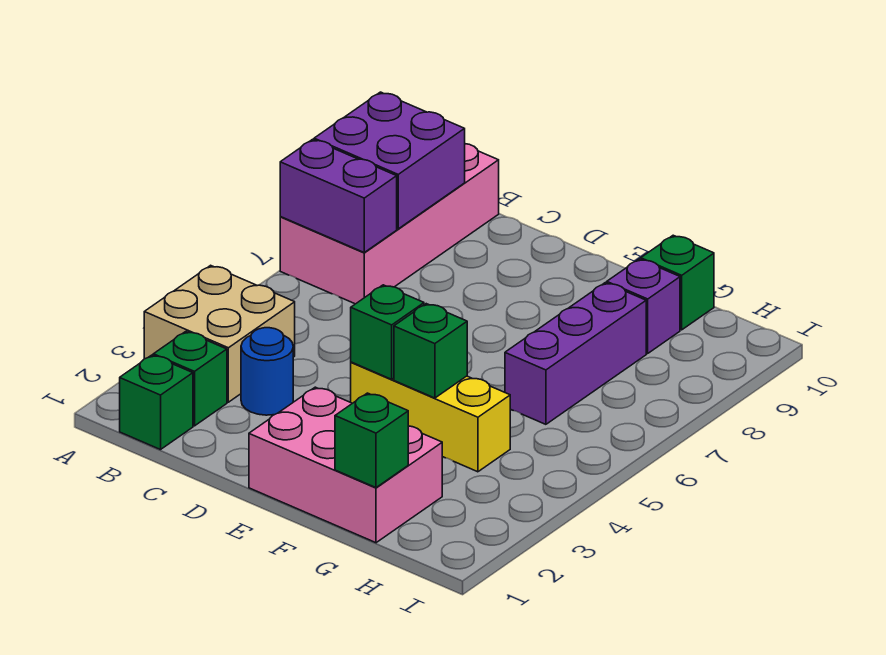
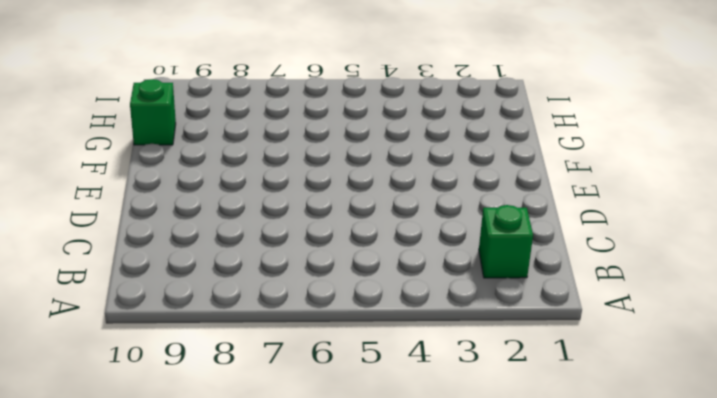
none -> tan 2x2 brick [144,265,295,402]
none -> pink 2x4 brick [280,144,499,304]
none -> green 1x1 brick [120,355,193,450]

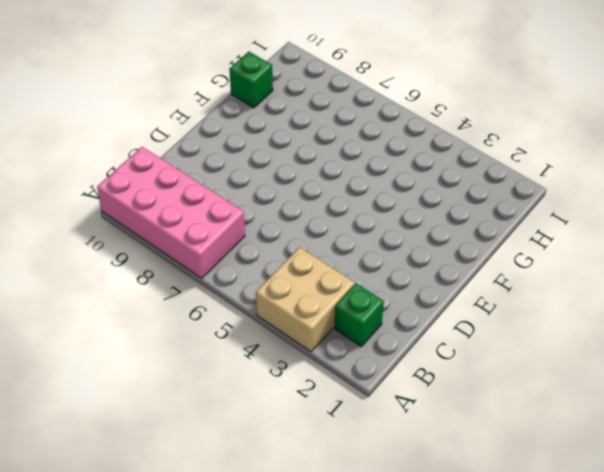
none -> green 1x1 brick [120,355,193,450]
none -> blue 1x1 round brick [241,328,293,415]
none -> pink 2x3 brick [249,387,442,543]

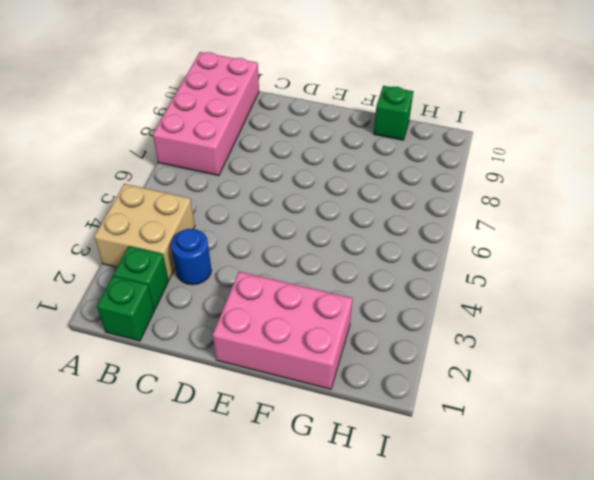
none -> yellow 1x3 brick [351,362,510,472]
none -> purple 1x3 brick [505,283,646,424]
none -> purple 1x1 brick [607,259,680,353]

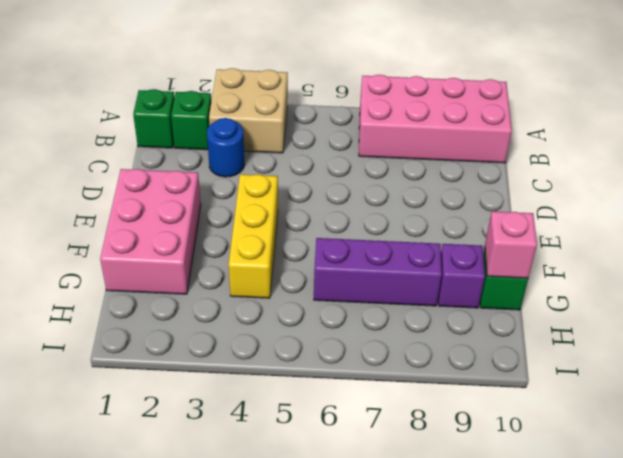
pink 1x1 brick [485,211,537,278] -> none
none -> purple 1x2 brick [280,139,397,252]
none -> purple 2x2 brick [314,92,465,229]
none -> green 1x1 brick [351,285,424,379]

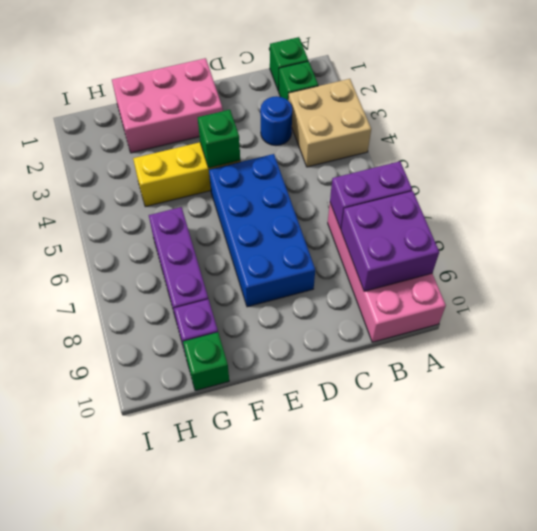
blue 2x4 brick [209,154,315,307] -> none
none -> green 1x1 brick [394,304,467,398]
none -> green 1x1 brick [335,393,408,488]

